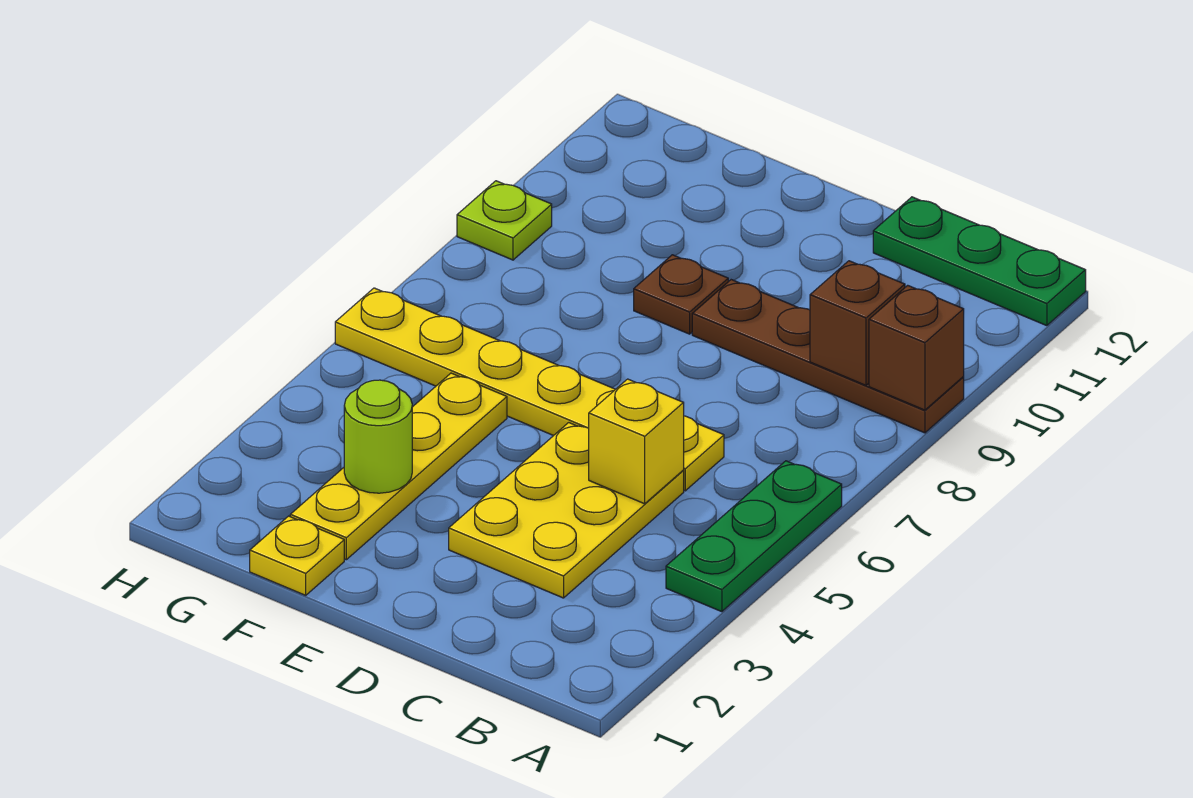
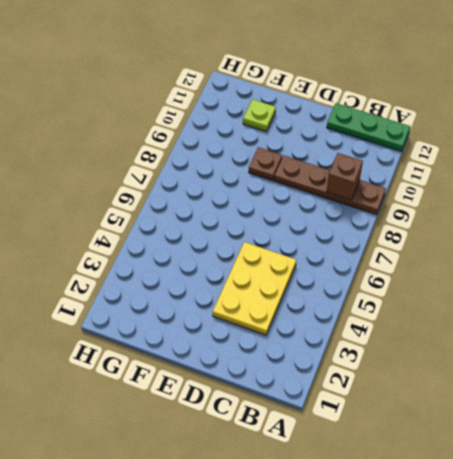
lime 1x1 plate [243,99,276,132] -> lime 1x1 plate moved to [457,181,552,260]
none -> green 1x3 plate [666,461,842,612]
none -> yellow 1x6 plate [335,288,724,491]
none -> yellow 1x1 plate [250,516,344,595]

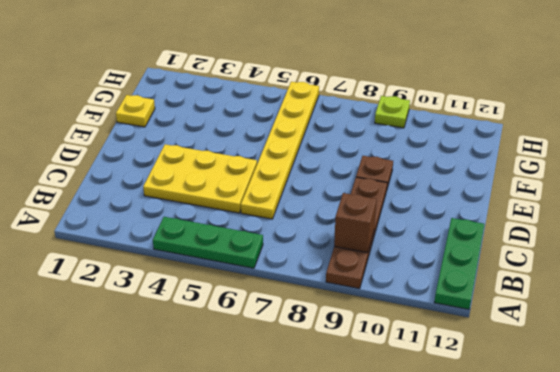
none -> yellow 1x4 plate [290,373,507,560]
none -> brown 1x1 brick [869,285,964,410]
none -> yellow 1x1 brick [589,379,684,504]

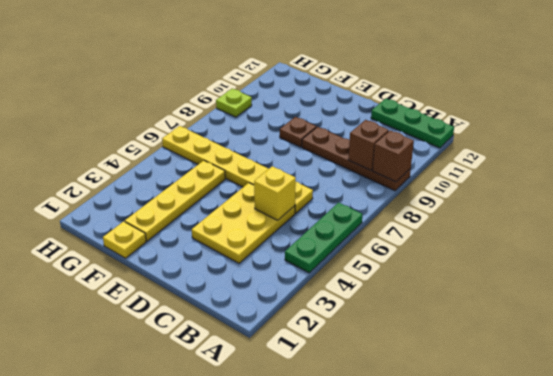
none -> lime 1x1 round brick [344,380,412,493]

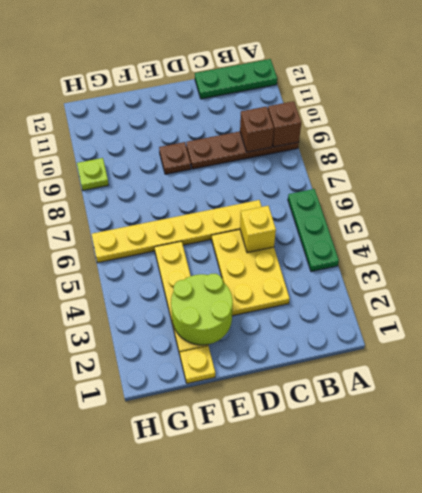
lime 2x2 round brick [171,274,233,345] -> lime 1x1 round brick [344,380,412,493]

